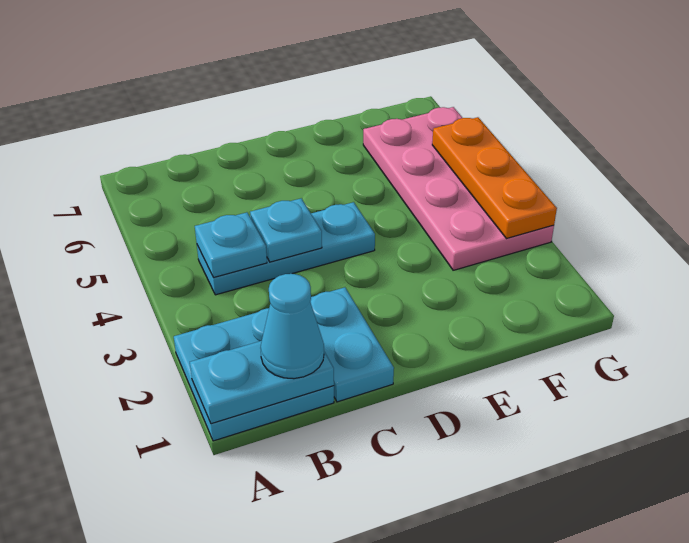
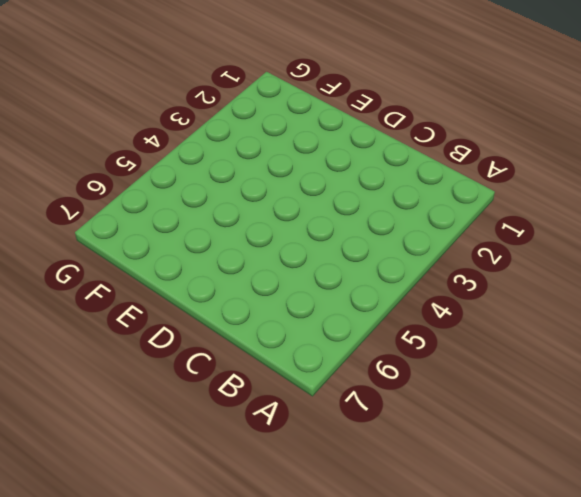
none -> cyan 2x2 plate [174,308,334,441]
none -> cyan 1x3 plate [197,202,375,295]

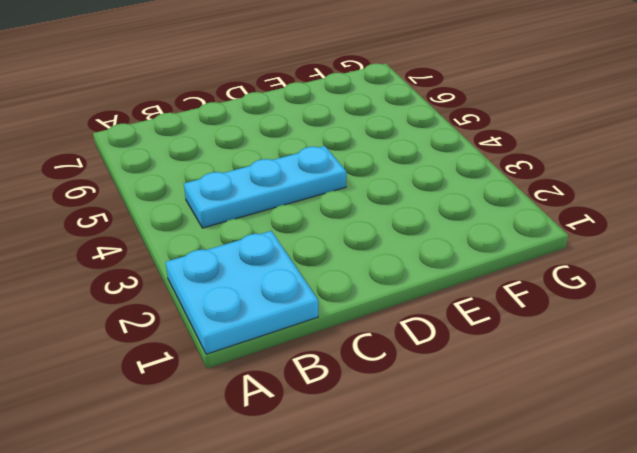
none -> cyan 1x2 plate [310,287,394,402]
none -> pink 2x4 plate [363,107,554,270]

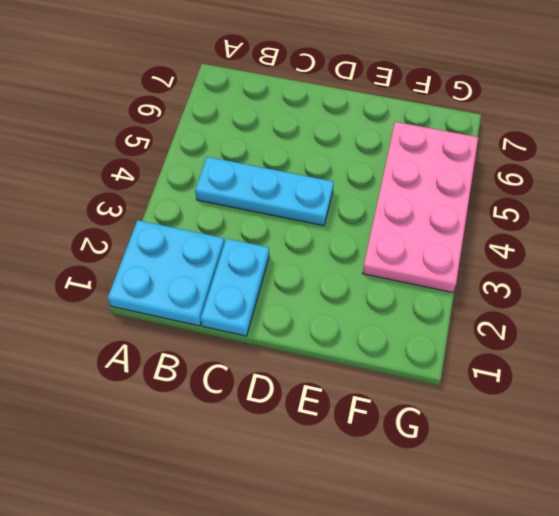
none -> cyan 1x2 plate [190,341,334,424]
none -> cyan 1x1 plate [195,212,267,278]

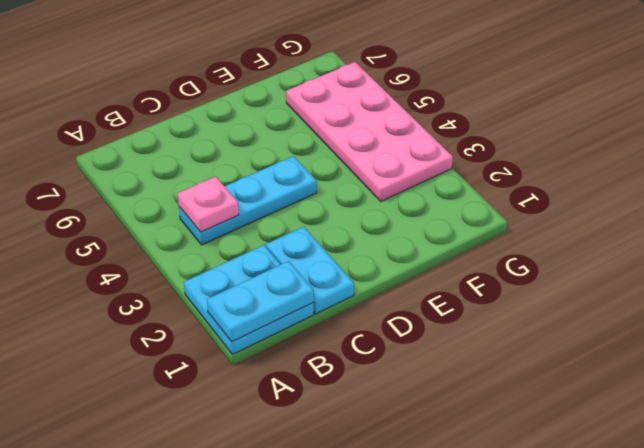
pink 1x1 plate [178,177,239,232] -> cyan 1x1 plate [195,212,267,278]
none -> cyan 1x1 plate [250,198,322,262]
none -> orange 1x3 plate [432,117,557,239]

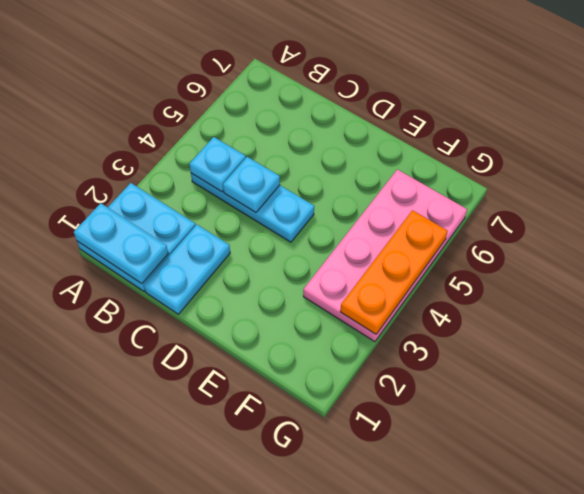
none -> cyan 1x1 cone [261,274,324,379]

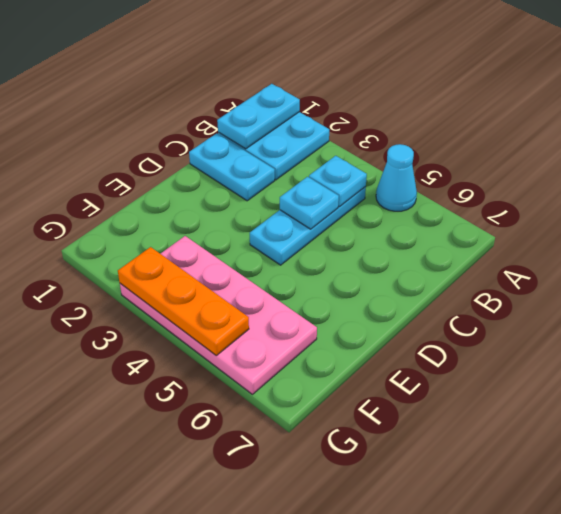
cyan 1x1 cone [376,144,417,211] -> cyan 1x1 cone moved to [261,274,324,379]

